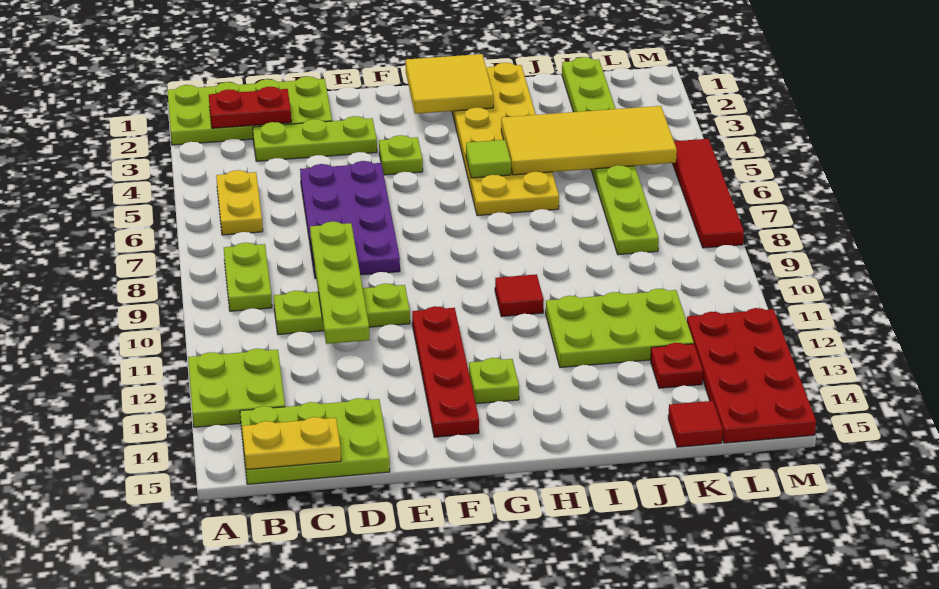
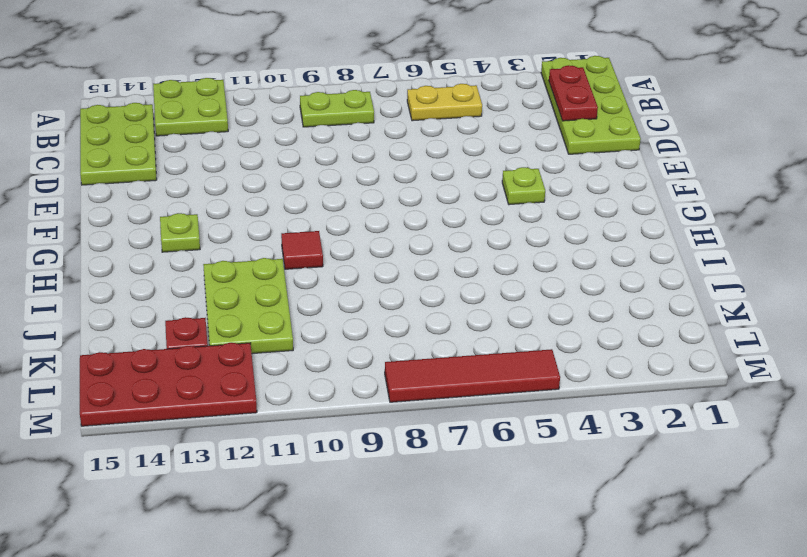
none -> lime 1x3 plate [253,116,377,161]
none -> lime 1x3 plate [274,283,410,335]
none -> purple 2x4 plate [300,161,400,278]

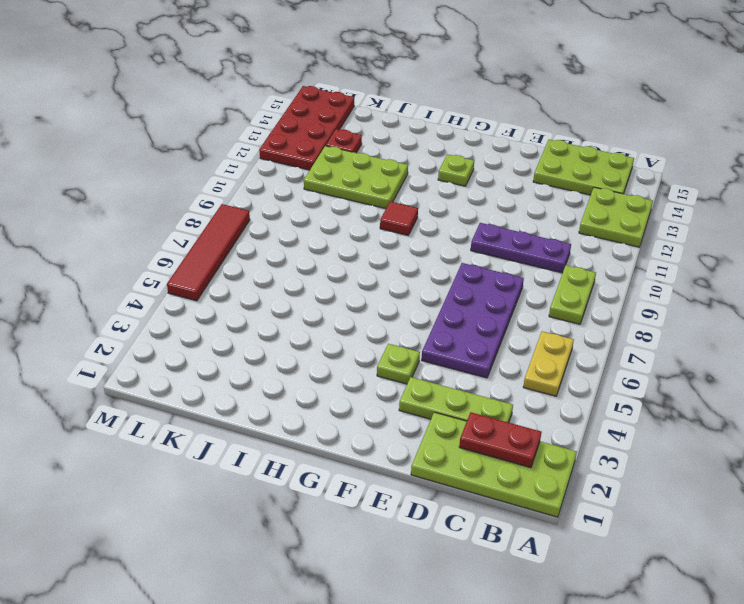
purple 1x3 plate [471,223,571,273] -> lime 1x3 plate [274,283,410,335]
none -> red 1x4 plate [412,306,479,437]
none -> yellow 2x6 plate [452,63,559,216]
none -> lime 1x8 plate [562,57,659,255]

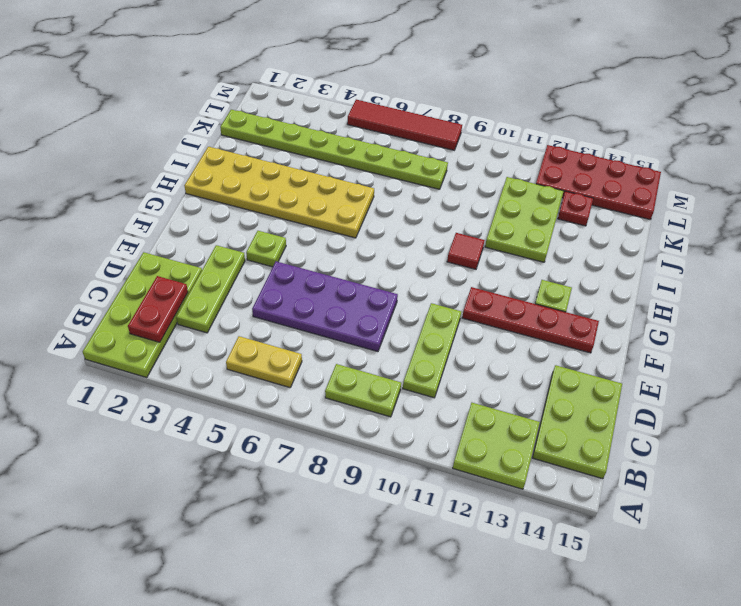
none -> red 1x1 tile [668,401,723,447]
none -> yellow 1x2 plate [242,417,341,470]
none -> lime 1x4 plate [310,221,369,344]

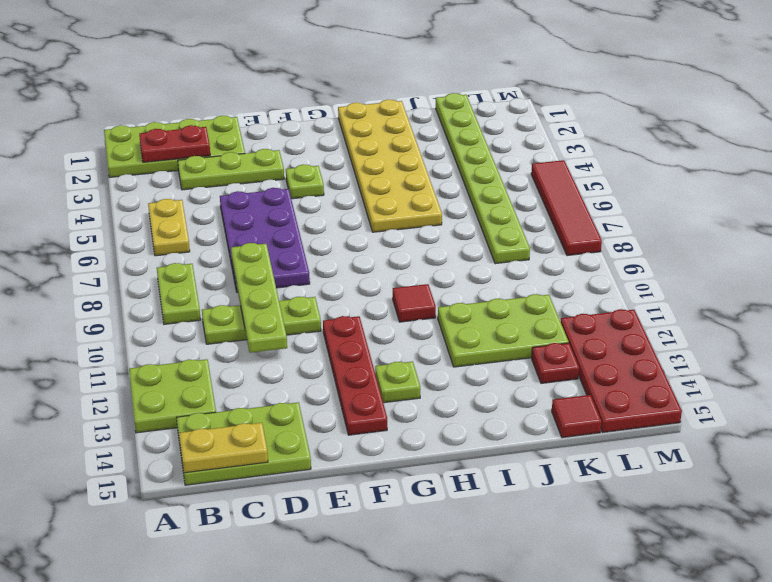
none -> yellow 2x2 tile [406,54,493,114]
none -> lime 1x1 tile [466,140,511,178]
none -> yellow 2x4 tile [501,106,677,175]

